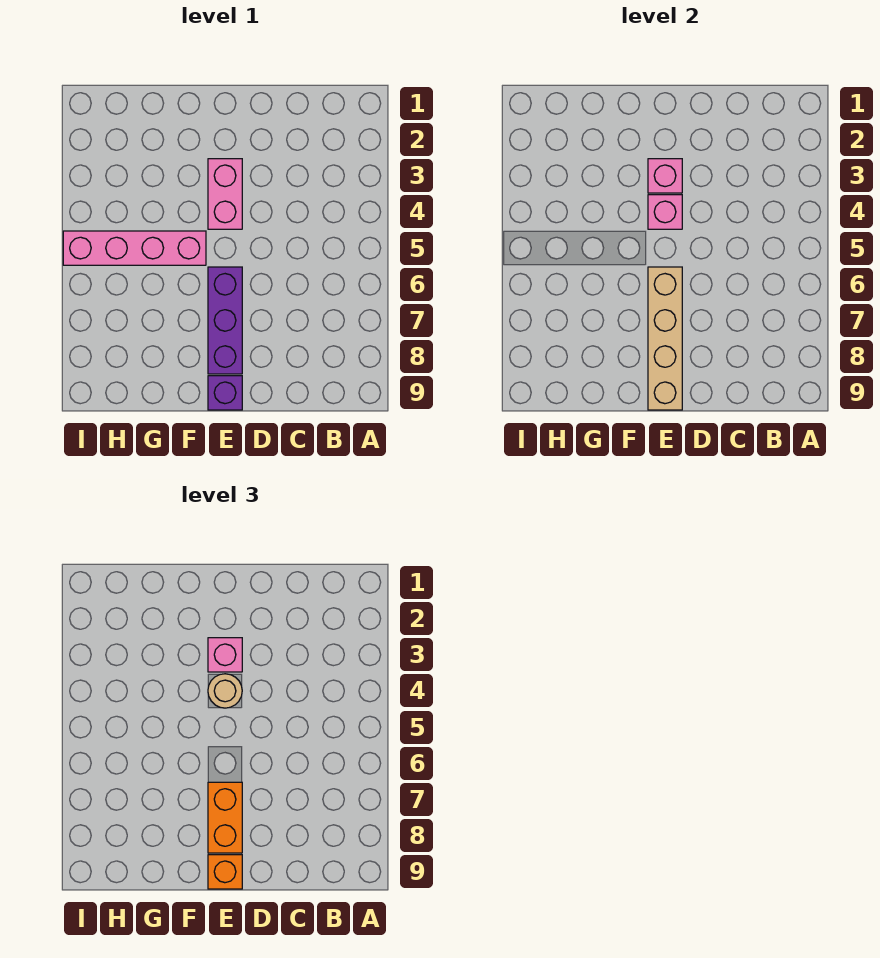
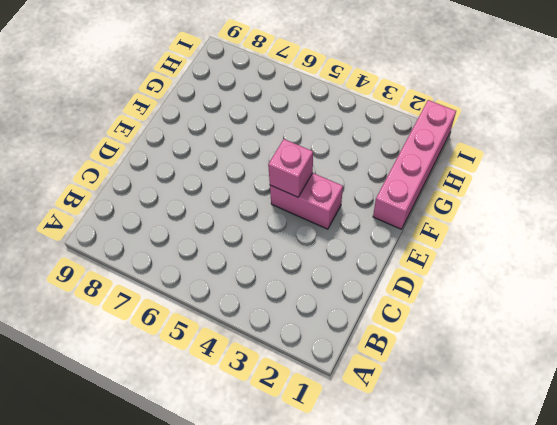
pink 1x4 brick [373,100,456,229] -> pink 1x4 brick moved to [63,231,206,265]
none -> purple 1x3 brick [208,267,242,374]
none -> purple 1x1 brick [208,376,242,410]

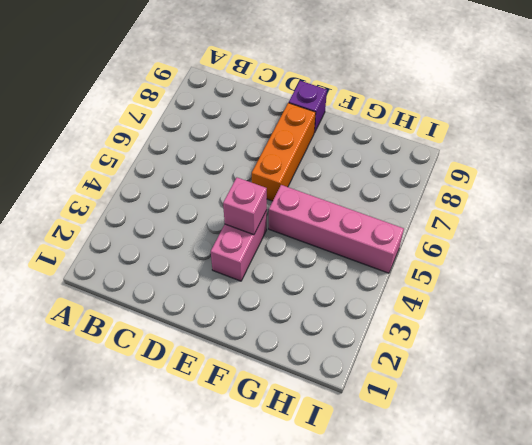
orange 1x3 brick [252,103,316,201] -> purple 1x3 brick [208,267,242,374]
none -> pink 1x1 brick [648,159,682,193]
none -> tan 1x4 brick [648,267,682,410]

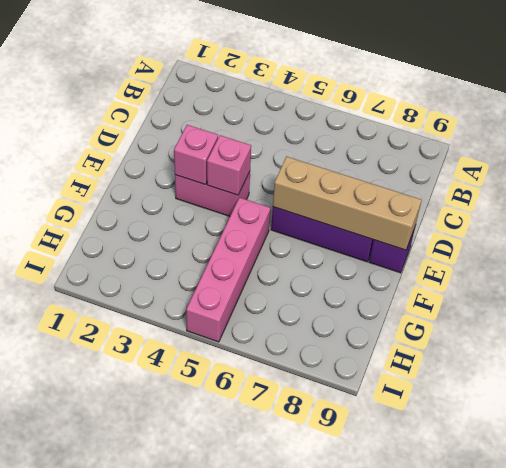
none -> pink 1x1 brick [208,638,242,672]
none -> tan 1x1 round brick [208,674,242,708]

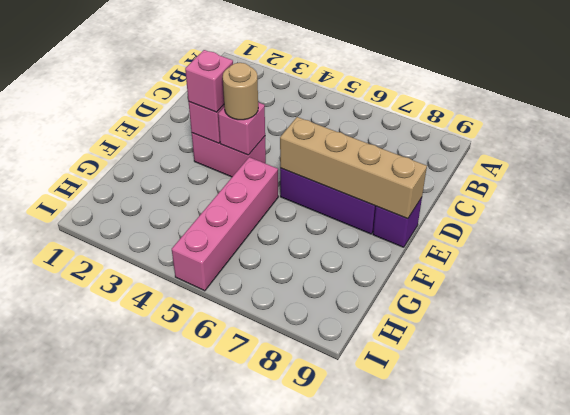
none -> orange 1x2 brick [208,782,242,853]
none -> orange 1x1 brick [208,855,242,889]

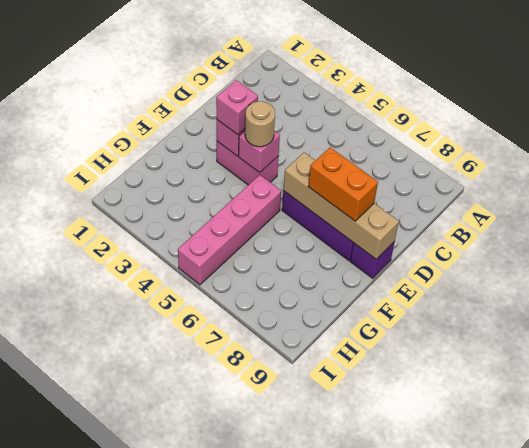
none -> orange 1x1 brick [208,855,242,889]

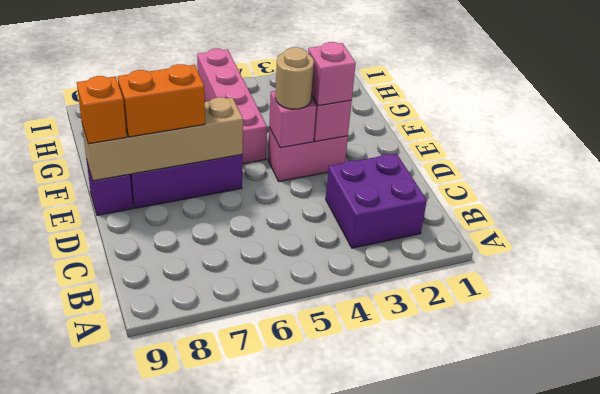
purple 2x2 brick [326,153,427,248] -> none

